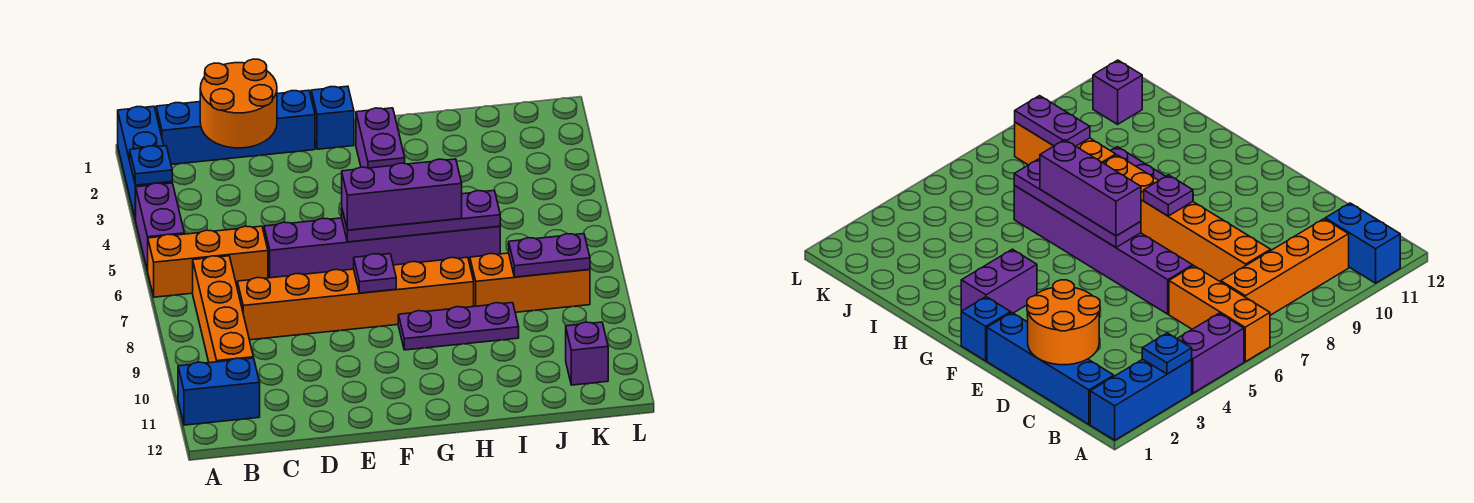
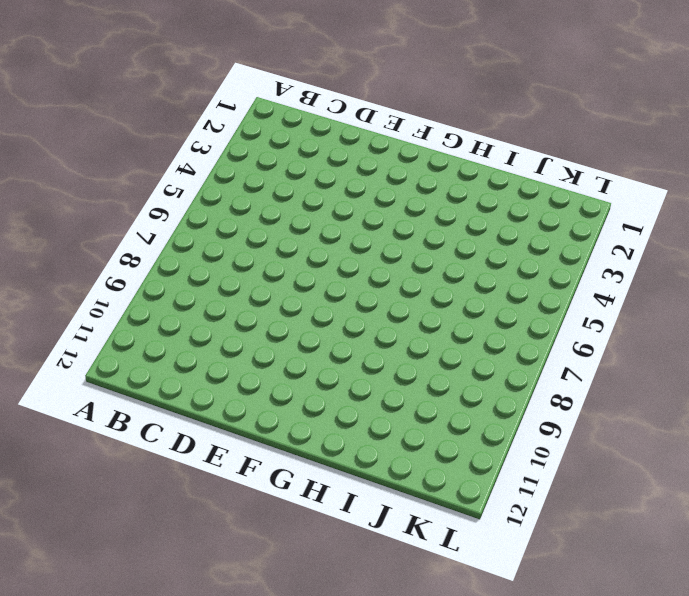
none -> blue 1x3 brick [118,106,172,220]
none -> purple 1x2 brick [136,183,184,271]
none -> orange 1x3 brick [148,226,268,297]

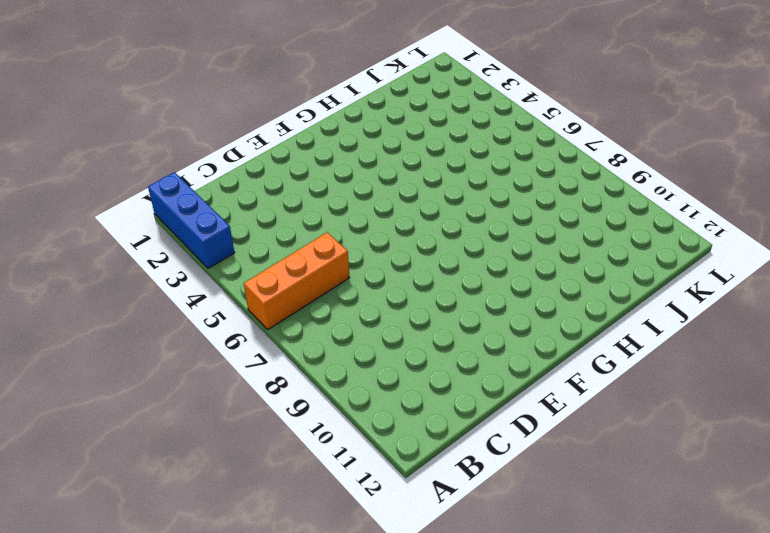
none -> purple 1x2 brick [136,183,184,271]
none -> blue 1x2 brick [178,358,260,425]
none -> blue 1x4 brick [156,90,315,164]

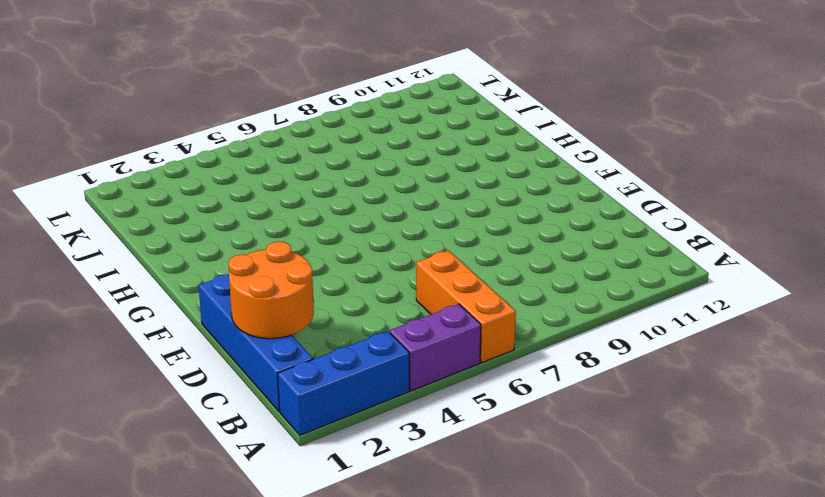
none -> blue 1x2 brick [178,358,260,425]
none -> orange 1x4 brick [193,256,253,363]
none -> orange 1x6 brick [237,257,474,340]

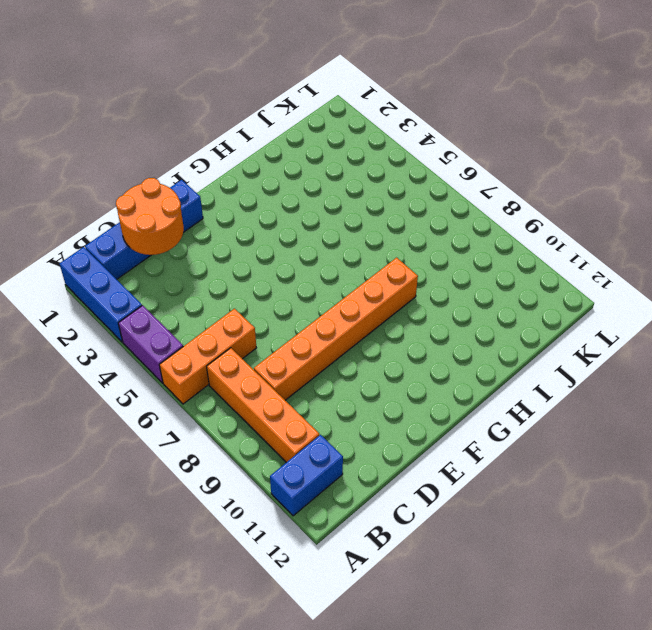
none -> purple 1x6 brick [264,218,500,278]
none -> blue 1x1 brick [311,86,354,149]
none -> purple 1x2 brick [356,108,405,168]

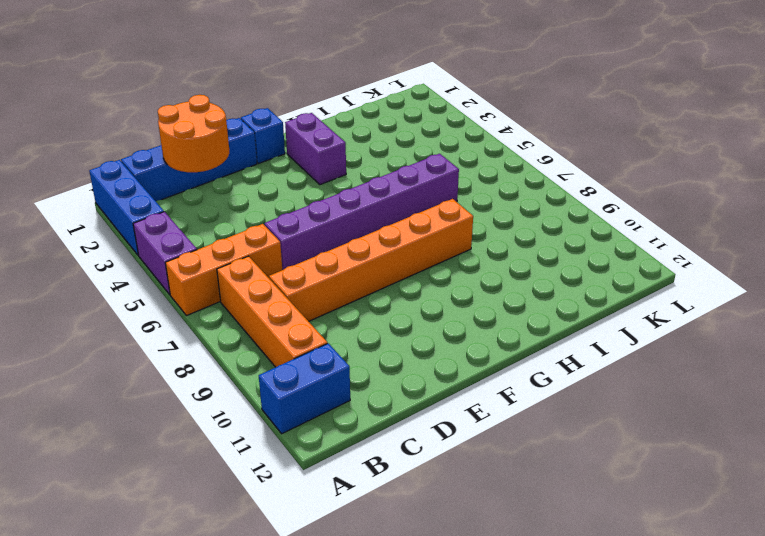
none -> purple 1x3 plate [398,303,519,350]
none -> orange 1x3 brick [470,253,590,312]
none -> purple 1x1 brick [566,322,608,385]

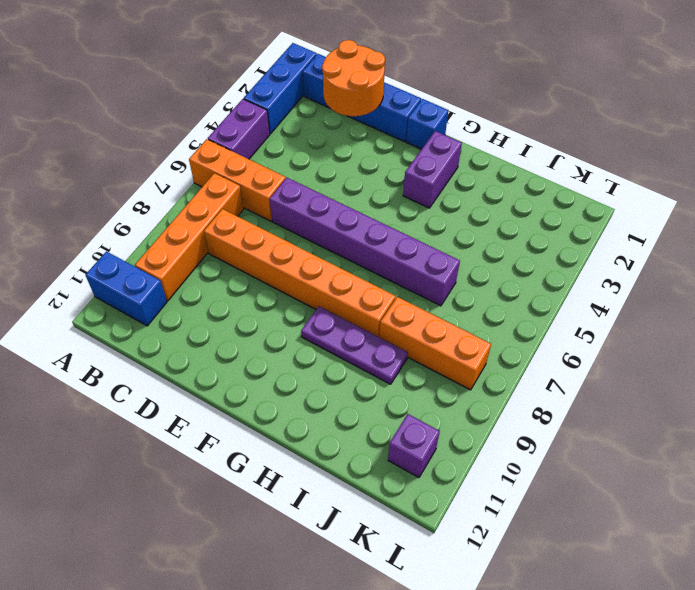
none -> blue 1x1 plate [130,146,172,185]
none -> purple 1x4 plate [342,190,500,242]
none -> purple 1x1 plate [354,254,396,293]

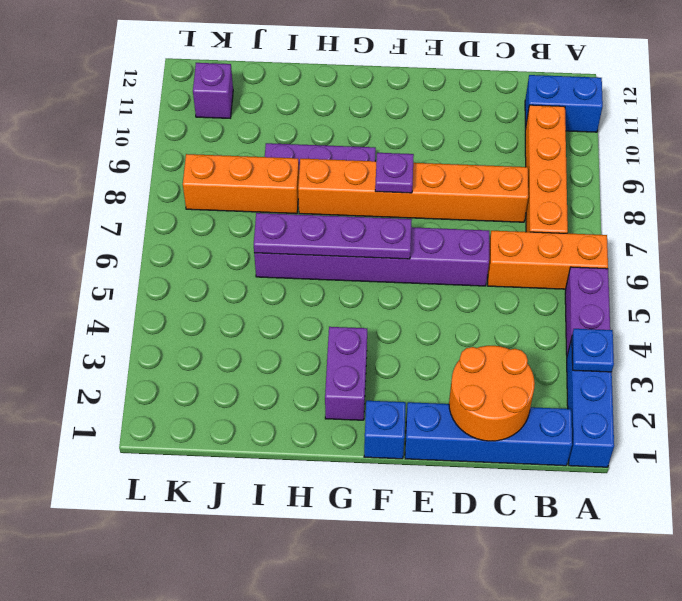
none -> purple 1x2 plate [509,234,590,277]
none -> purple 1x3 brick [342,159,462,230]

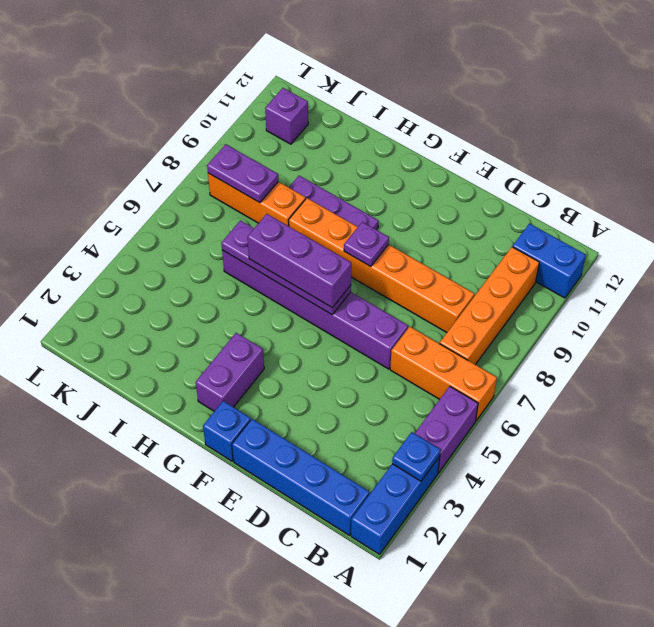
none -> orange 2x2 round brick [200,59,277,148]

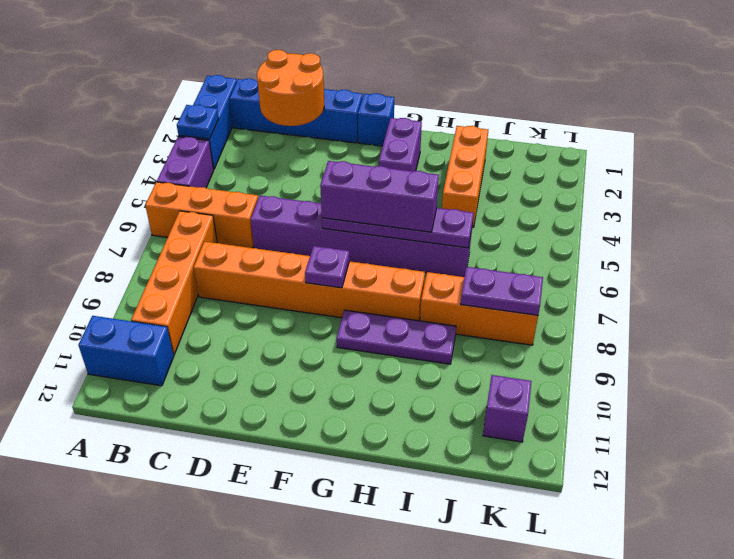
orange 1x3 brick [442,126,488,227] -> none

